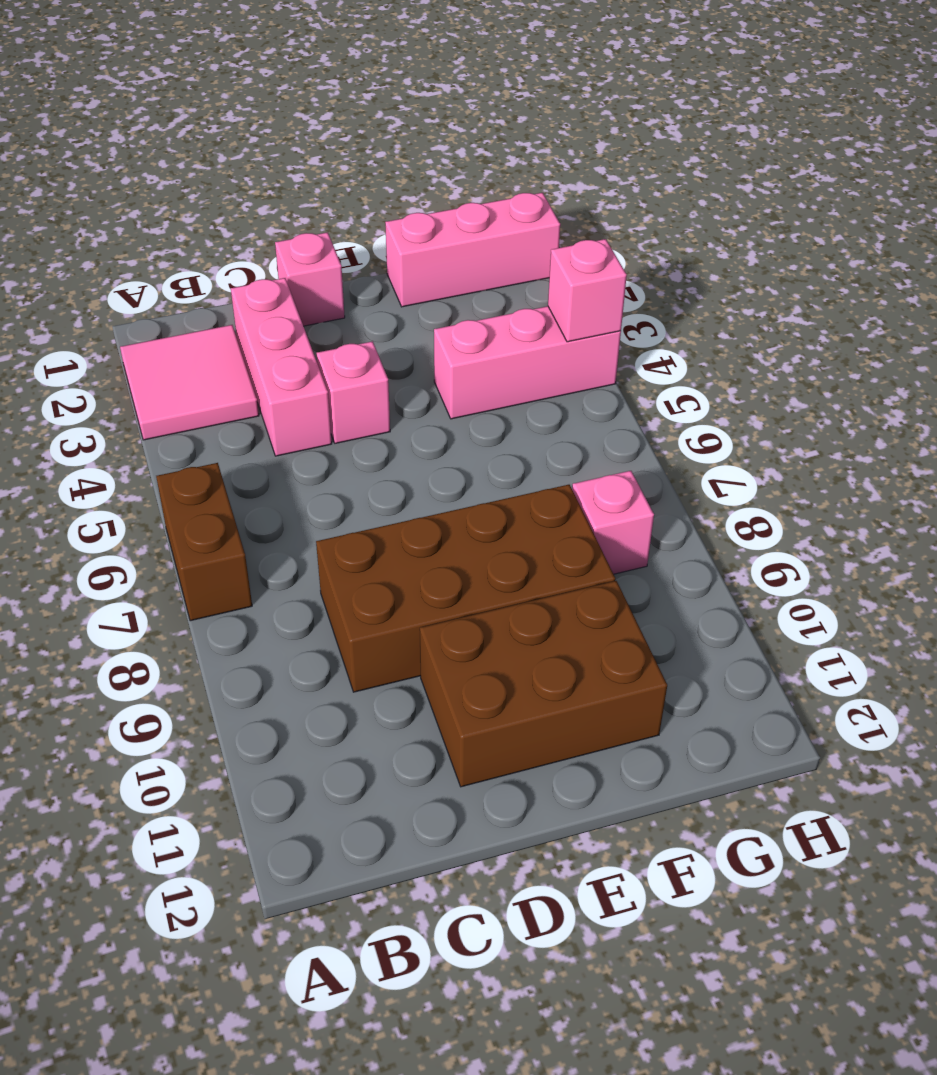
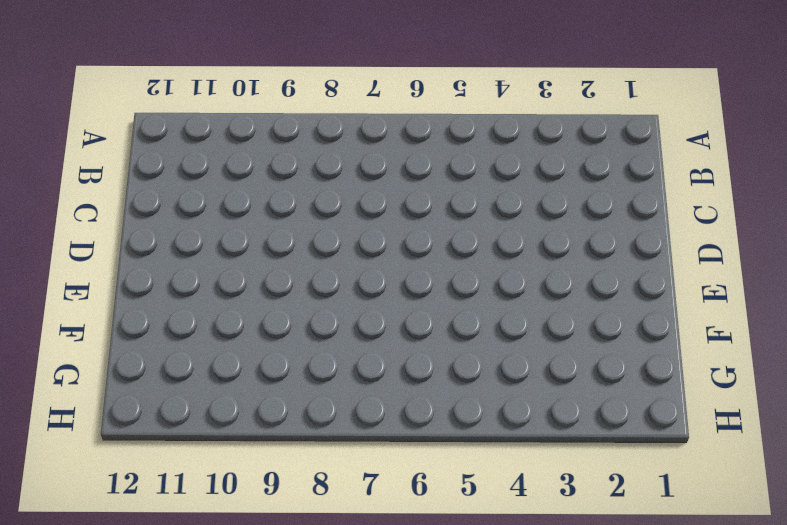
none -> pink 2x2 tile [120,325,259,440]
none -> brown 1x2 brick [156,463,252,621]

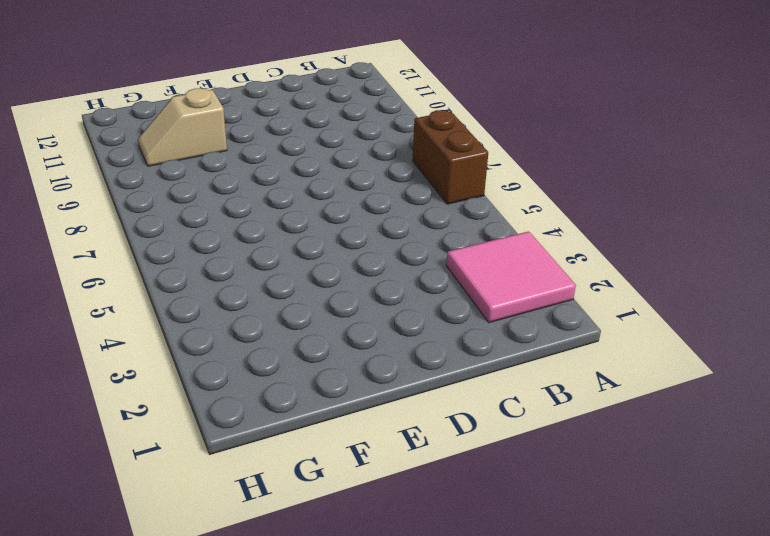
tan 1x2 slope [138,88,227,166] -> brown 2x3 brick [420,581,667,787]
none -> pink 1x3 brick [231,278,332,456]
none -> brown 2x4 brick [316,485,615,692]

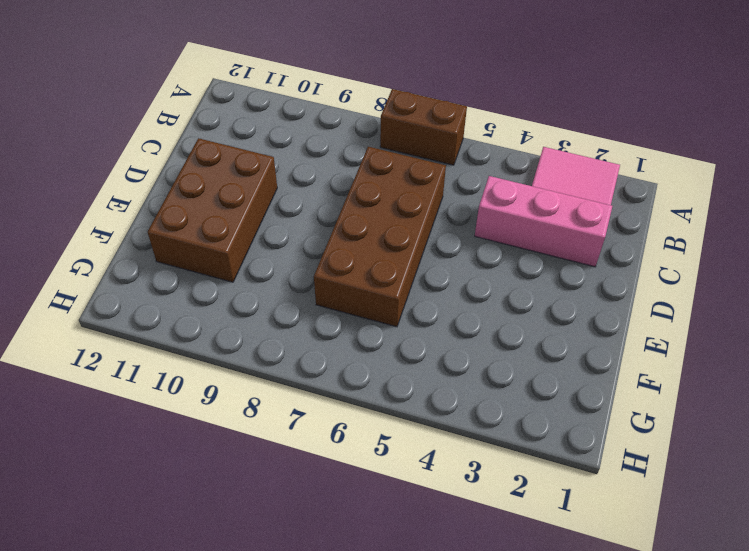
brown 2x4 brick [314,147,446,327] -> brown 2x4 brick moved to [316,485,615,692]
none -> pink 1x1 brick [275,232,345,326]
none -> pink 1x1 brick [317,341,390,443]

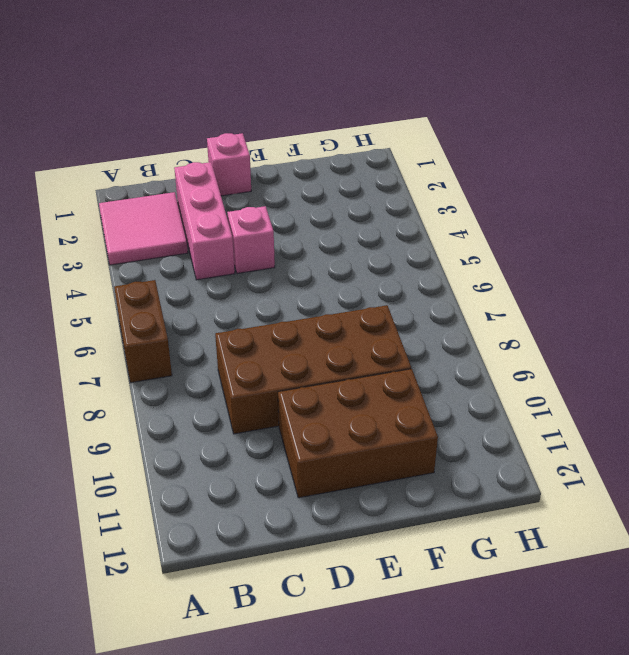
none -> pink 1x3 brick [385,193,560,307]
none -> pink 1x3 brick [434,306,621,419]

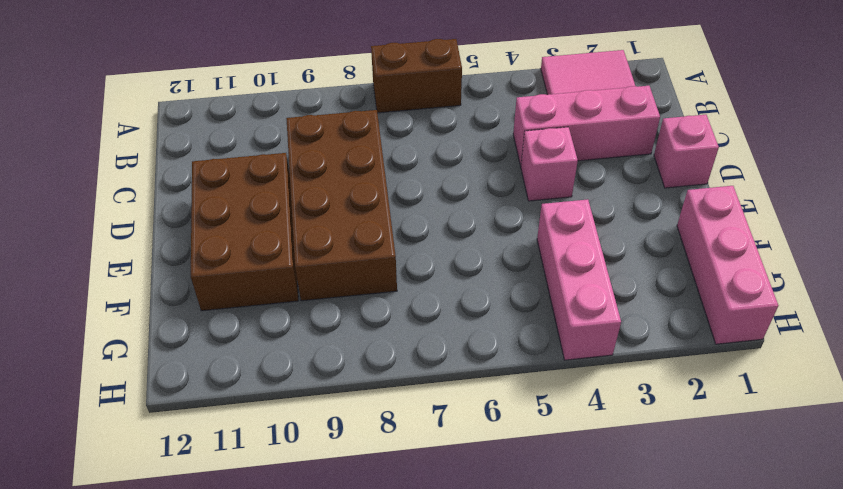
none -> pink 1x1 brick [572,471,654,574]
none -> pink 1x1 brick [548,239,627,342]

